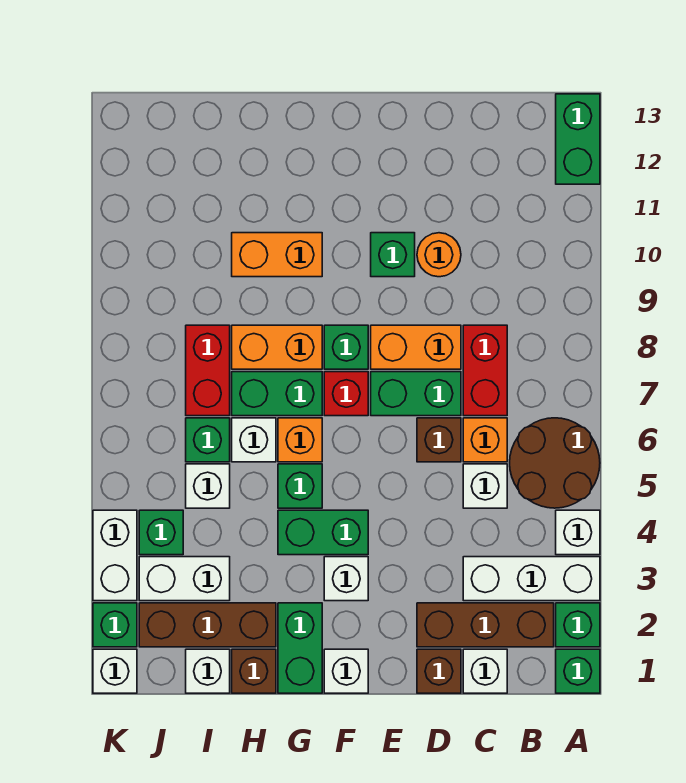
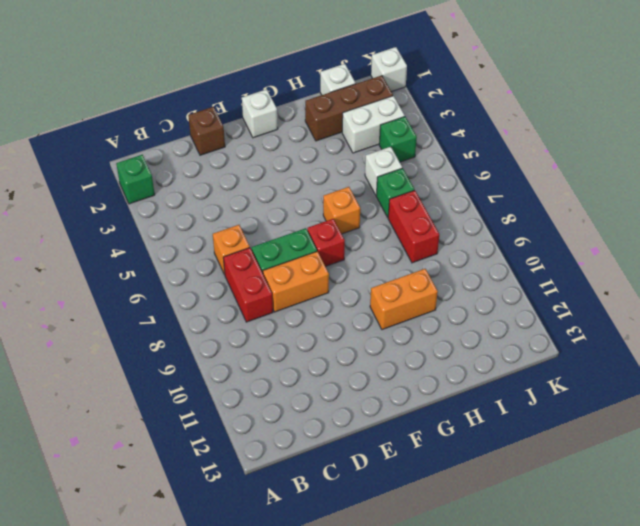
none -> green 1x1 brick [556,649,600,693]
none -> white 1x3 brick [463,557,600,601]
none -> white 1x1 brick [556,510,600,555]
none -> brown 2x2 round brick [510,418,600,508]

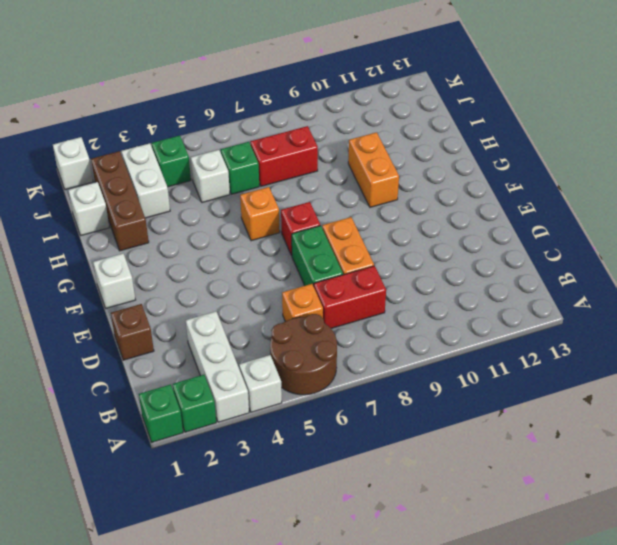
none -> green 1x2 brick [556,94,600,184]
none -> brown 1x3 brick [417,603,554,647]
none -> white 1x1 brick [463,649,507,693]
none -> white 1x1 brick [463,464,507,508]

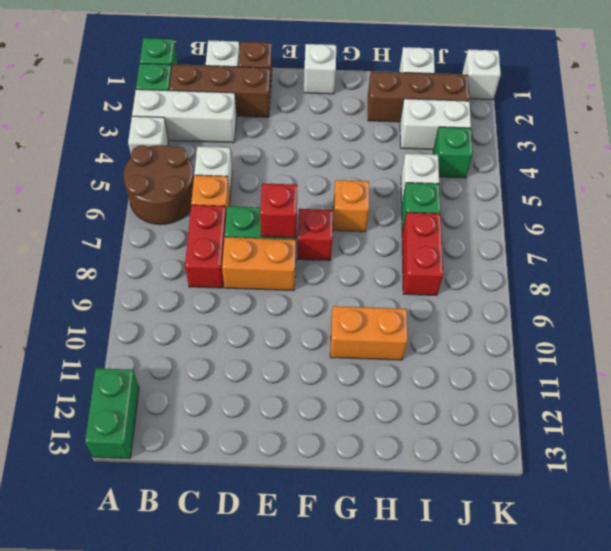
red 1x1 brick [260,183,297,238] -> none
none -> brown 1x1 brick [417,418,461,462]
none -> orange 1x1 round brick [417,233,461,277]
none -> green 1x1 brick [371,233,415,277]
none -> white 1x1 brick [324,557,368,601]

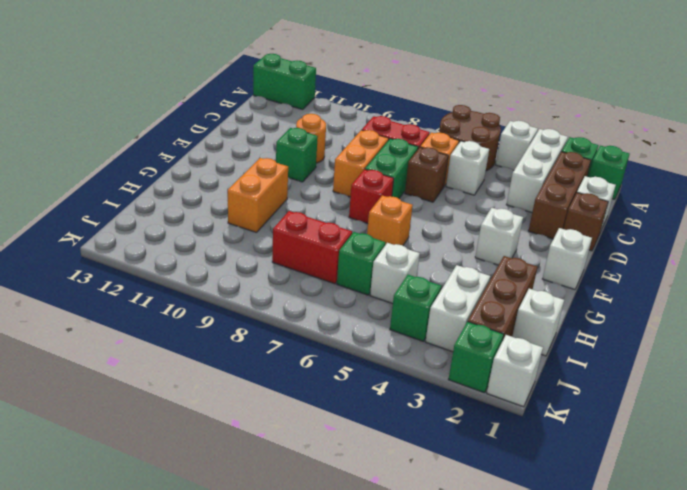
none -> green 1x2 brick [278,510,368,555]
none -> green 1x1 brick [324,325,368,369]
none -> green 1x2 brick [278,603,322,693]
none -> green 1x1 brick [278,464,322,508]

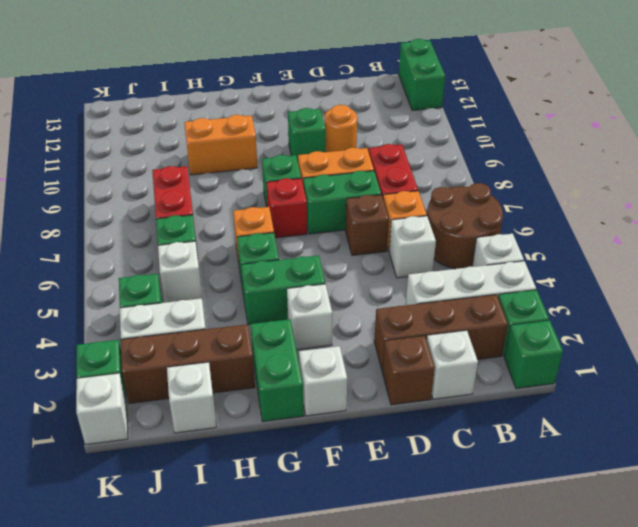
none -> green 1x2 brick [232,372,322,416]
none -> orange 1x2 brick [232,325,322,369]
none -> brown 1x1 brick [232,649,276,693]
none -> white 1x1 brick [232,418,276,462]

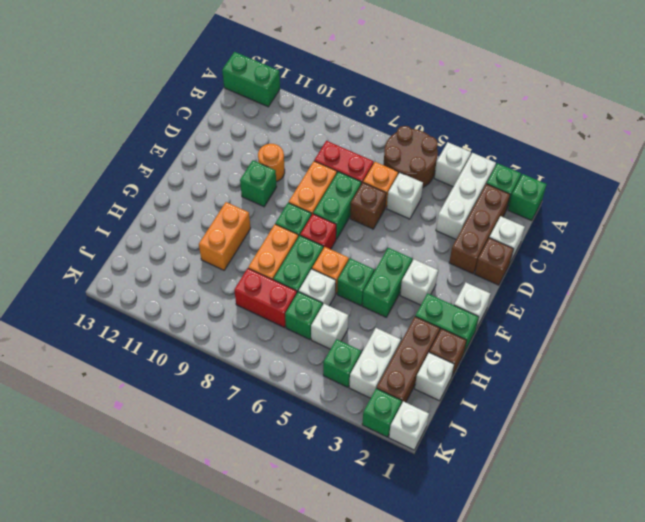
none -> white 1x2 brick [93,510,137,601]

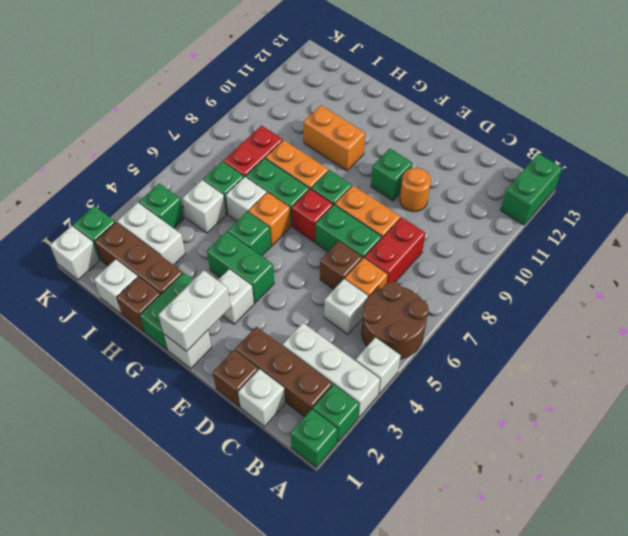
white 1x2 brick [158,270,230,351] -> white 1x2 brick moved to [93,510,137,601]

